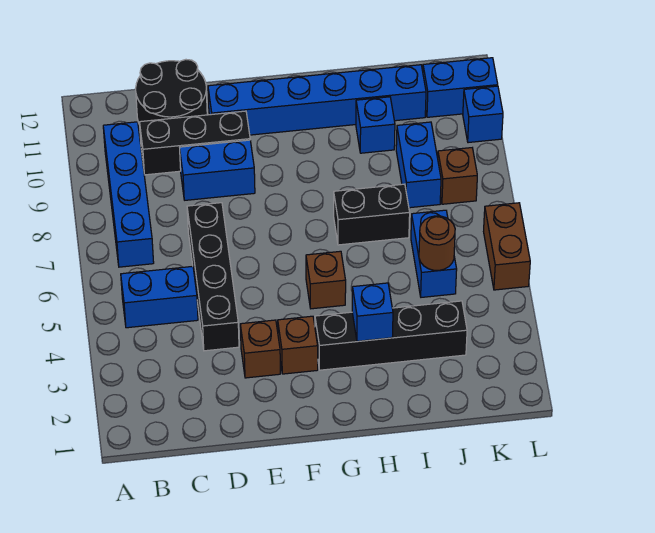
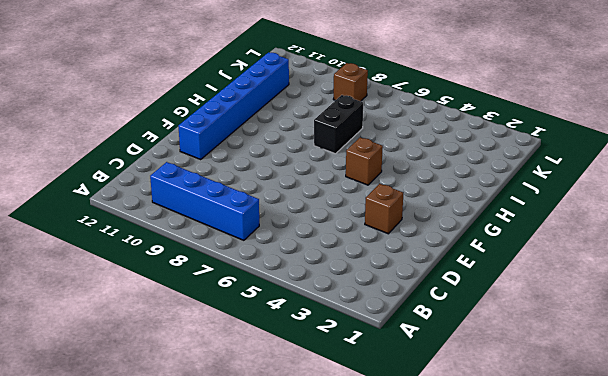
none -> blue 1x2 brick [121,266,198,328]
none -> black 1x3 brick [140,111,250,175]
none -> black 2x2 round brick [136,60,207,125]

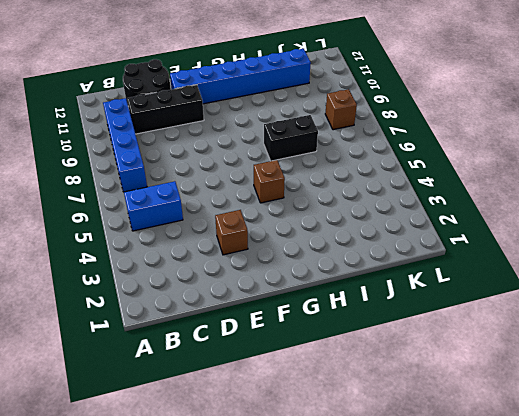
none -> black 1x4 brick [187,203,239,351]
none -> blue 1x2 brick [180,140,255,200]
none -> brown 1x1 brick [278,316,318,374]

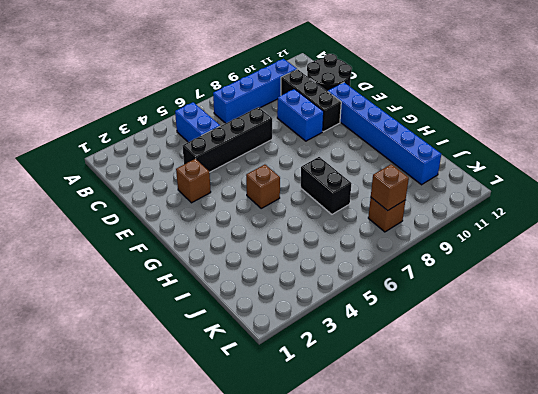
brown 1x1 brick [371,164,409,211] -> brown 1x1 brick moved to [278,316,318,374]
none -> black 1x4 brick [315,301,467,370]
none -> blue 1x1 brick [356,97,395,153]
none -> blue 1x2 brick [411,210,457,297]

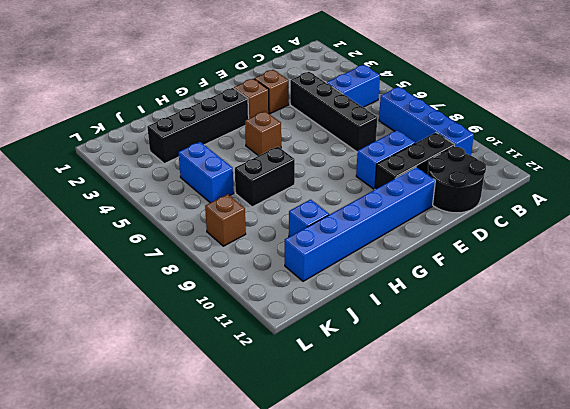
none -> blue 1x2 brick [396,122,441,208]
none -> blue 1x2 brick [423,58,498,117]
none -> brown 1x2 brick [484,203,530,290]

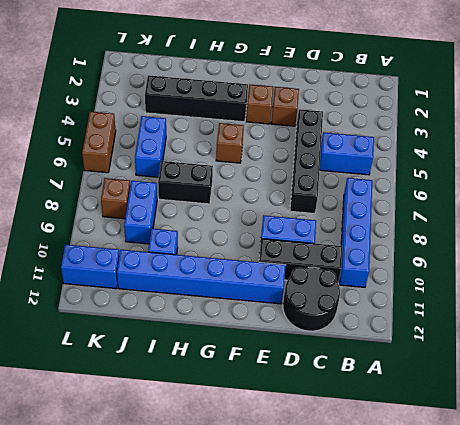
none -> blue 1x1 brick [463,86,503,143]
none -> blue 1x1 brick [352,283,393,341]
none -> brown 1x1 round brick [419,216,455,270]

